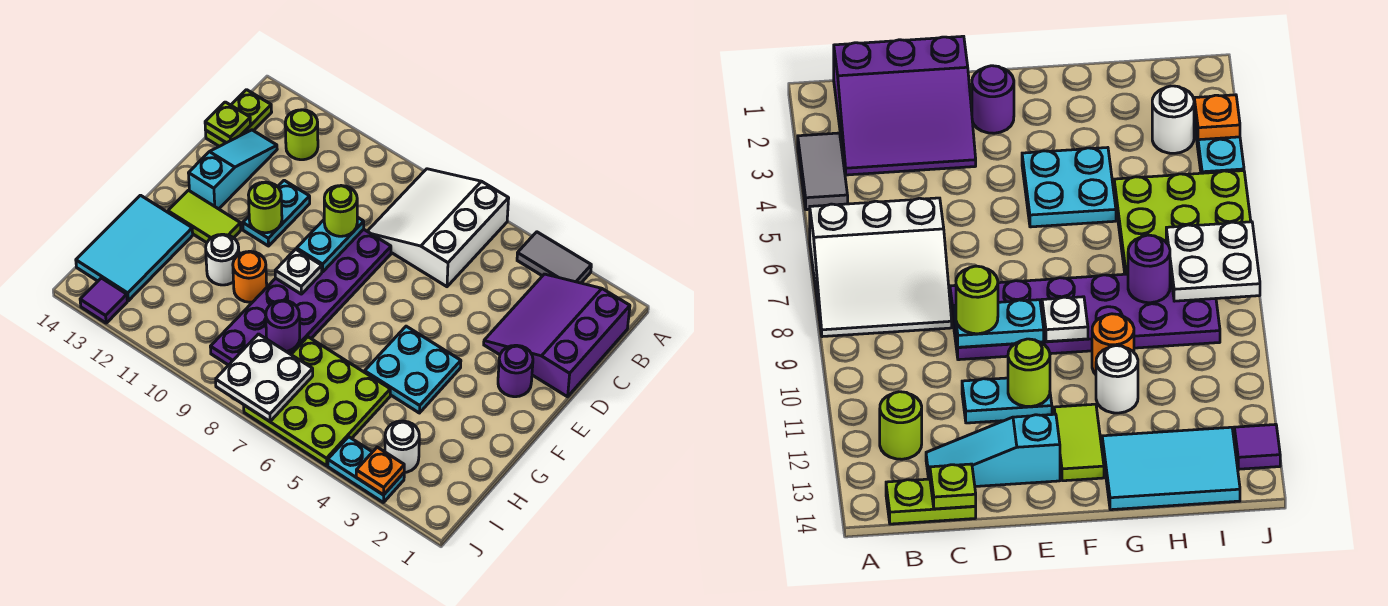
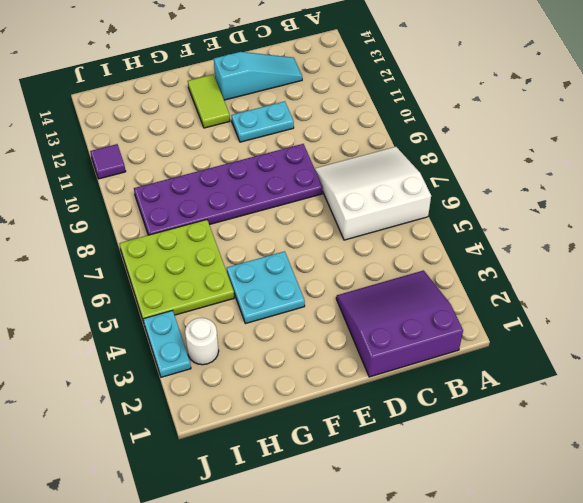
purple 1x1 tile [90,144,126,179] -> purple 1x1 tile moved to [80,278,127,323]
none -> grey 1x2 tile [517,232,591,283]
none -> lime 1x1 round brick [285,110,318,160]
none -> lime 1x2 plate [206,90,272,146]

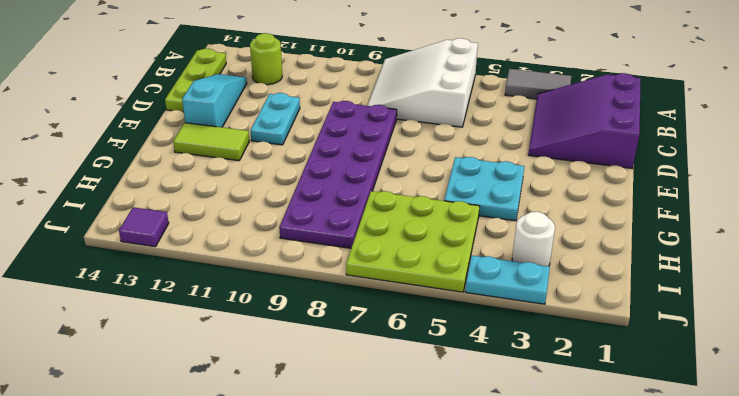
lime 1x3 plate [165,49,226,112] -> lime 1x2 plate [206,90,272,146]
none -> purple 1x1 round brick [498,345,533,397]
none -> orange 1x1 round brick [233,251,267,302]
none -> white 1x1 round brick [206,234,239,285]

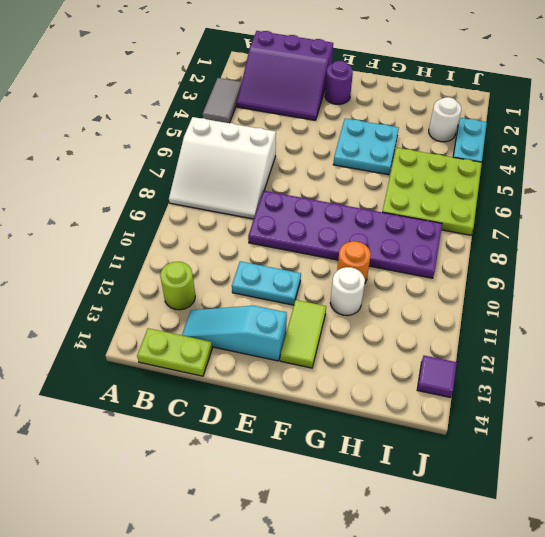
none -> cyan 2x3 tile [76,195,193,301]
none -> lime 1x1 plate [205,102,250,143]
none -> cyan 1x2 plate [297,217,364,272]

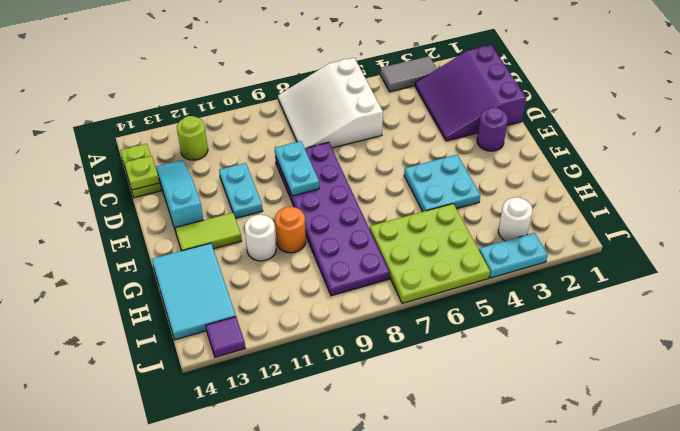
none -> lime 1x1 round brick [249,182,282,233]
none -> white 1x1 plate [275,249,322,294]
none -> purple 1x1 round brick [266,300,300,351]

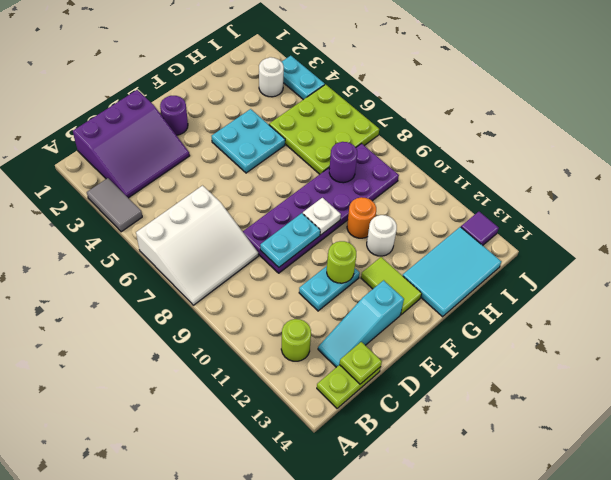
none -> white 2x2 plate [216,334,313,421]
none -> orange 1x1 plate [356,447,404,495]
none -> lime 1x1 round brick [324,186,357,236]

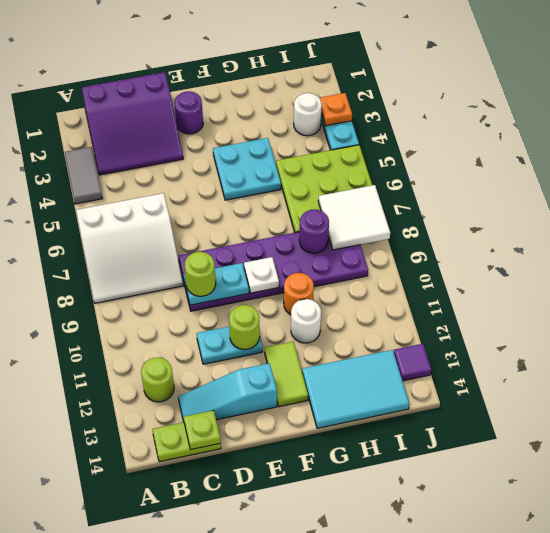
white 2x2 tile [318,185,390,250] -> white 2x2 plate [216,334,313,421]

